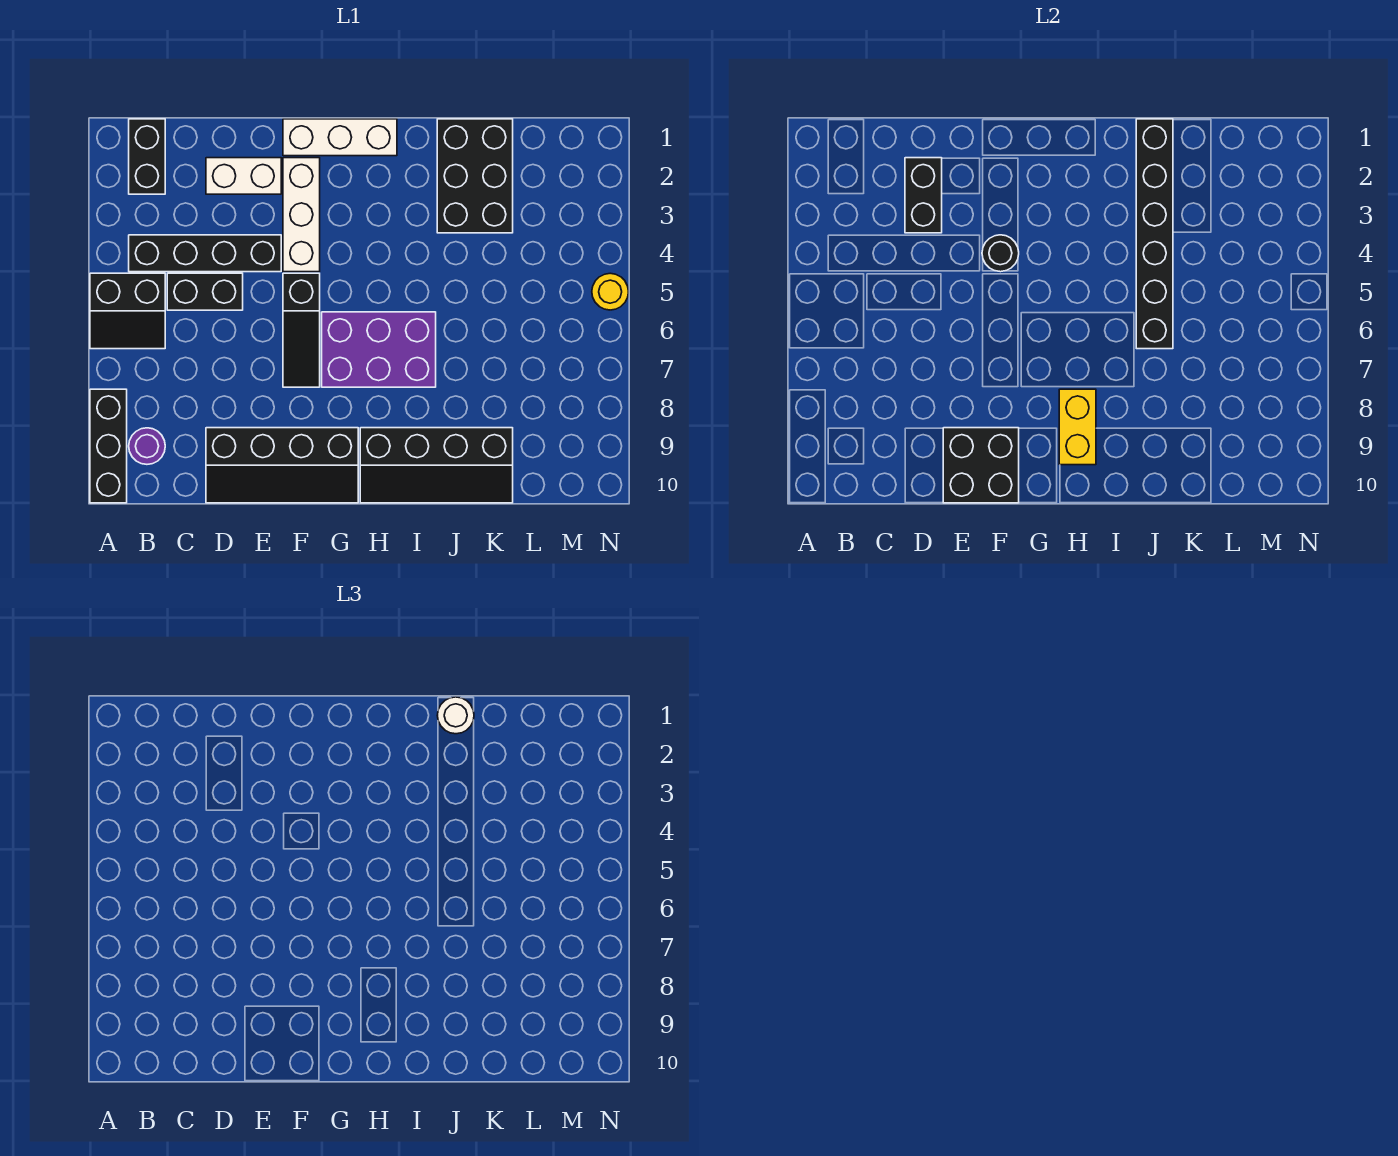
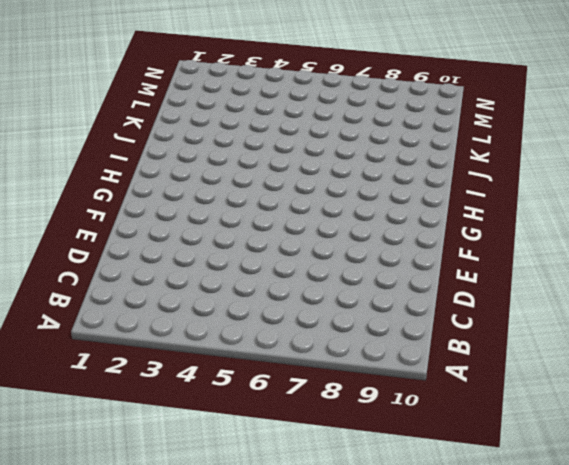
none -> black 2x2 slope [90,273,165,349]
none -> black 1x3 brick [90,389,127,503]
none -> black 1x2 brick [129,119,165,194]

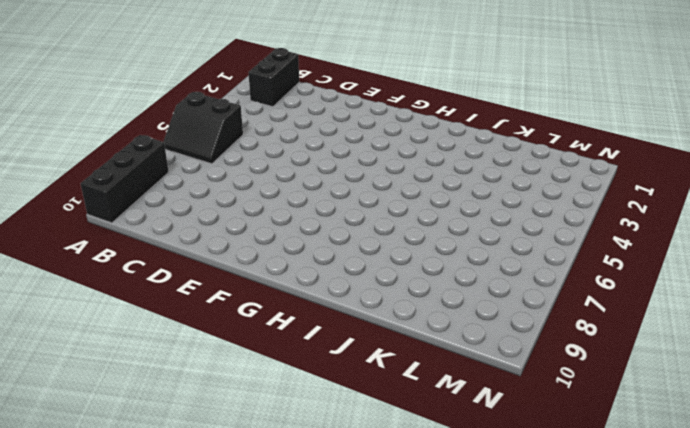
none -> black 1x4 brick [129,235,281,272]
none -> purple 1x1 round brick [129,428,165,464]
none -> black 1x2 brick [167,273,243,310]

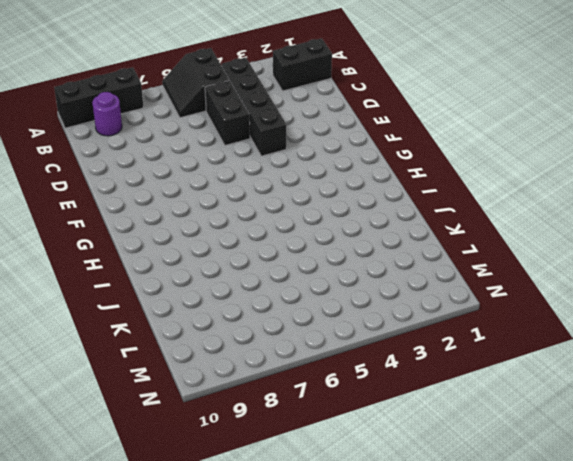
none -> white 1x2 brick [206,158,281,194]
none -> black 2x4 slope [206,428,358,503]
none -> white 1x3 brick [283,119,397,156]

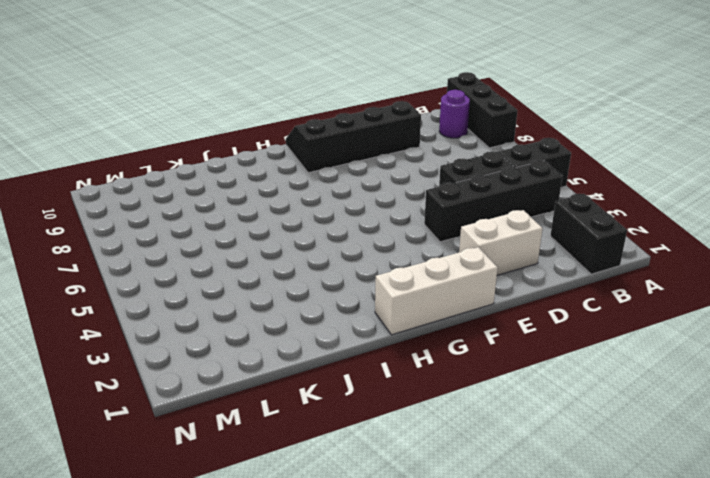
none -> white 1x3 brick [283,158,320,272]
none -> black 1x3 slope [283,273,320,387]
none -> purple 2x3 brick [322,312,436,387]

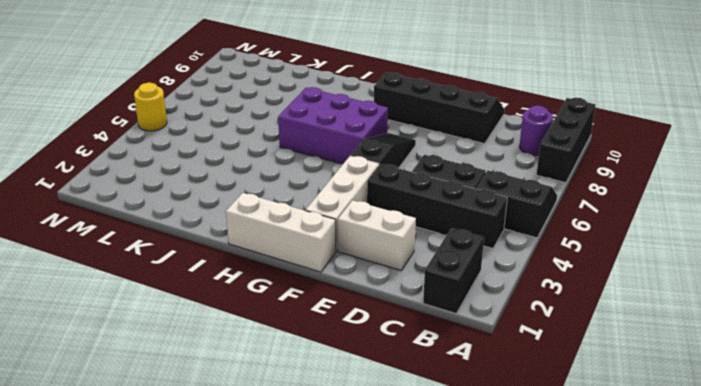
none -> black 2x4 slope [360,428,513,503]
none -> black 2x3 brick [437,119,513,233]
none -> black 1x2 brick [905,158,942,233]

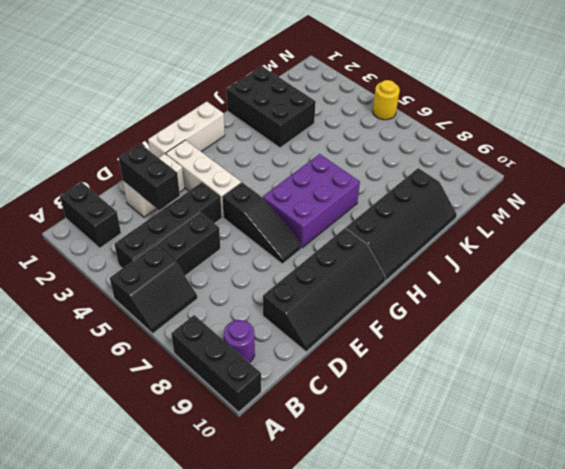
none -> black 2x2 brick [943,428,1019,503]
none -> black 1x1 round brick [982,235,1019,272]
none -> yellow 1x2 brick [1059,389,1096,465]

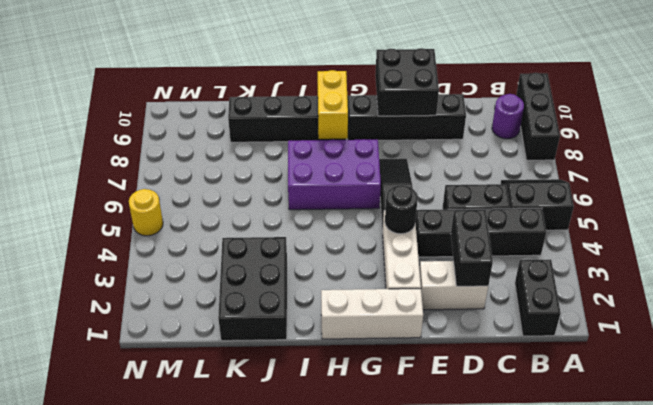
none -> black 1x6 brick [1136,119,1173,349]
none -> white 1x1 round brick [437,697,474,734]

